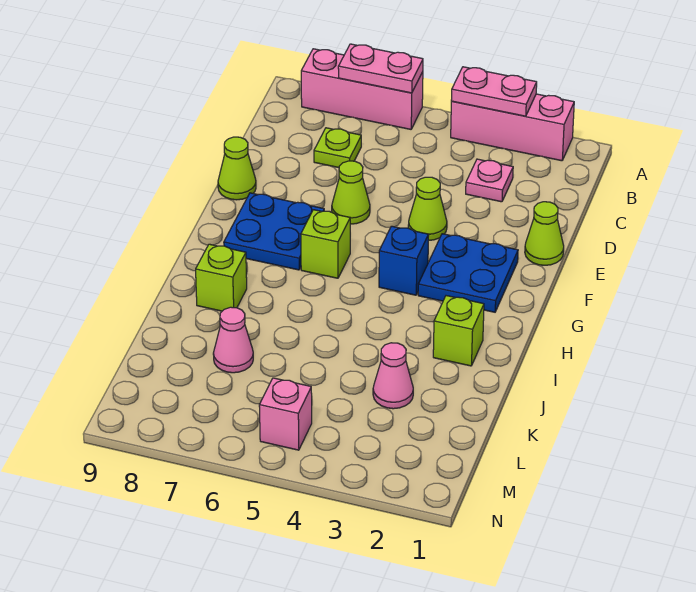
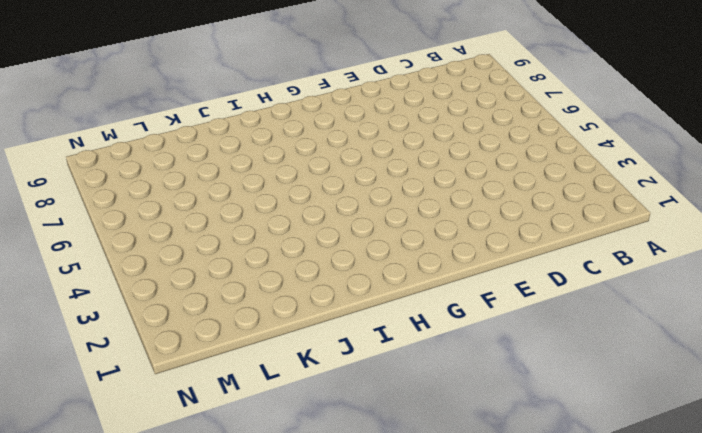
none -> pink 1x3 brick [451,94,574,161]
none -> pink 1x3 brick [301,49,423,129]
none -> pink 1x1 plate [466,159,513,202]

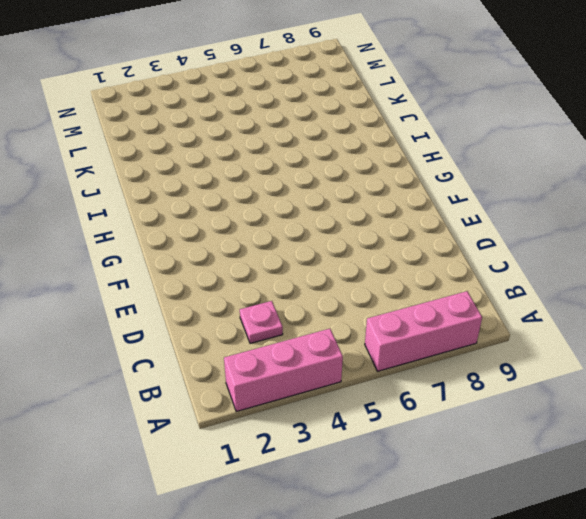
none -> lime 1x1 plate [314,128,361,168]
none -> lime 1x1 cone [525,202,564,265]
none -> lime 1x1 cone [408,177,447,241]

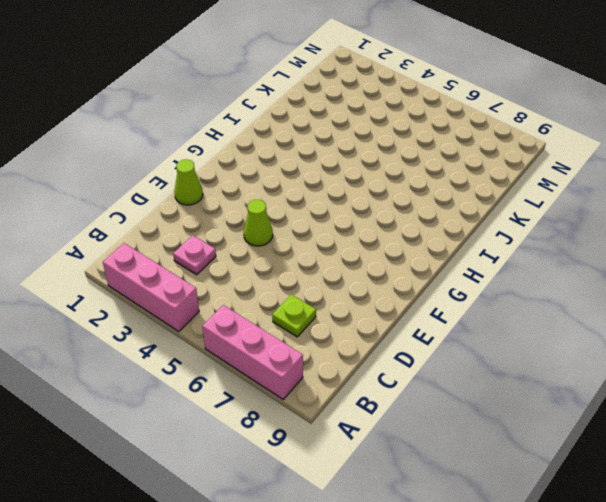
none -> lime 1x1 cone [332,161,370,224]
none -> lime 1x1 cone [218,137,256,200]
none -> blue 2x2 plate [418,234,518,312]

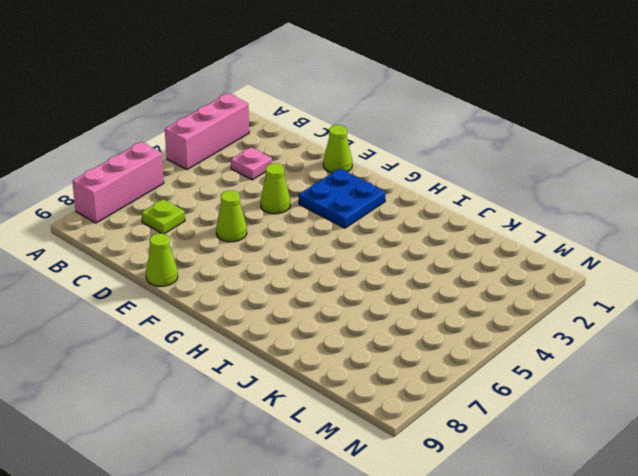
none -> blue 2x2 plate [224,193,324,270]
none -> blue 1x1 brick [379,226,429,295]
none -> lime 1x1 brick [301,210,350,278]

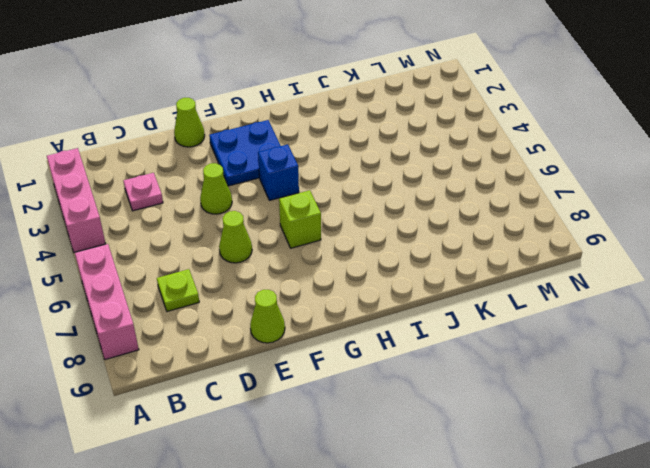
none -> blue 2x2 plate [224,193,324,270]
none -> lime 1x1 brick [433,296,484,366]
none -> lime 1x1 brick [196,244,247,311]

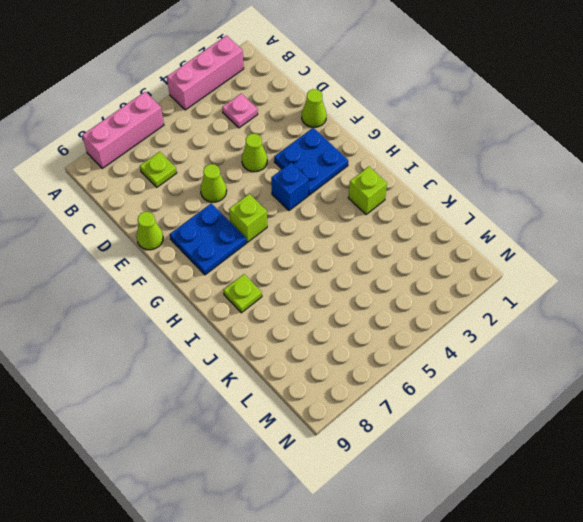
lime 1x1 plate [223,274,262,313] -> lime 1x1 brick [196,244,247,311]
none -> pink 1x1 cone [373,343,413,409]
none -> pink 1x1 cone [213,307,253,373]
none -> pink 1x1 brick [259,378,312,450]

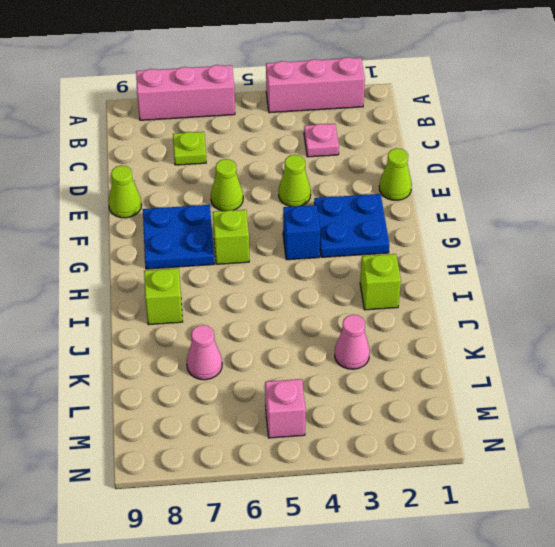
none -> pink 1x2 plate [451,67,537,116]
none -> pink 1x2 plate [338,44,423,93]

